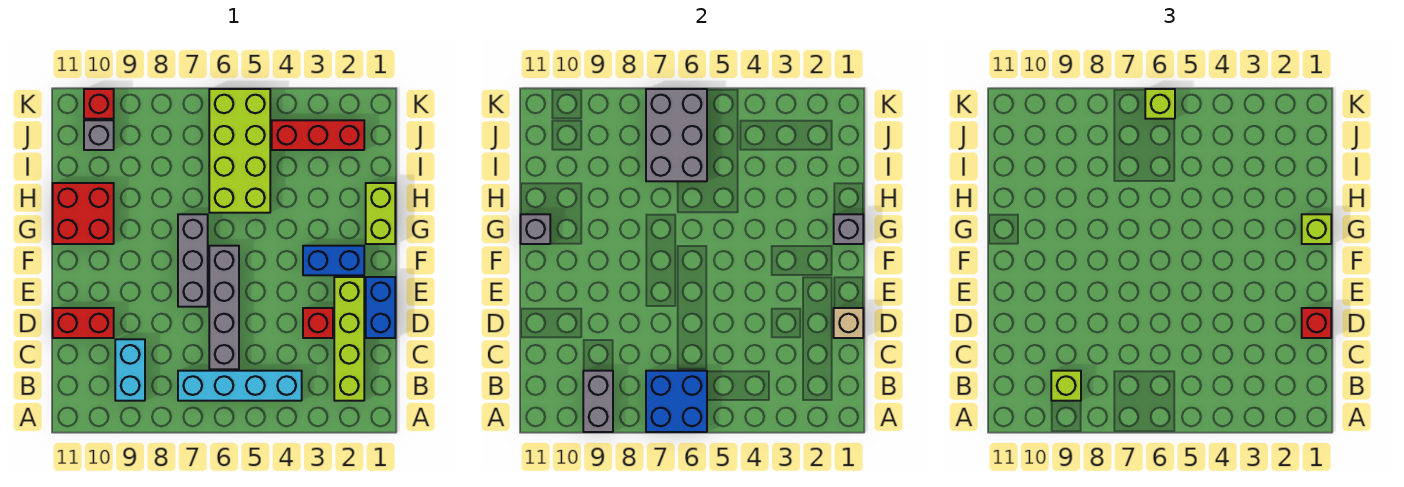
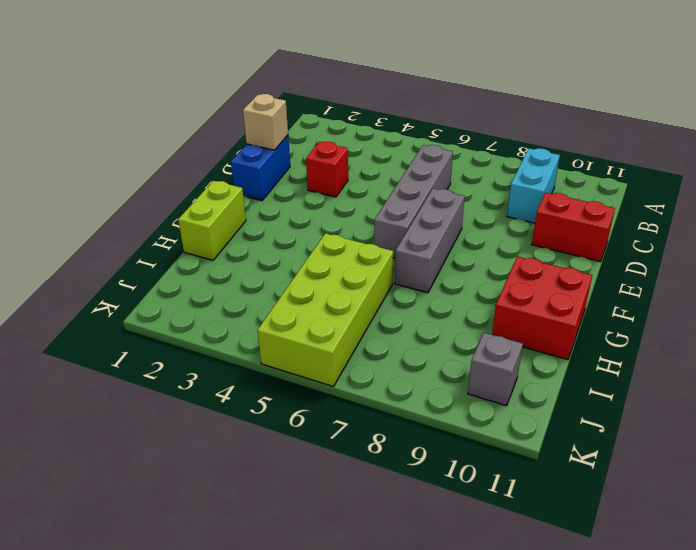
none -> lime 1x4 brick [334,277,364,401]
none -> cyan 1x4 brick [178,371,302,401]
none -> blue 1x2 brick [303,246,364,275]

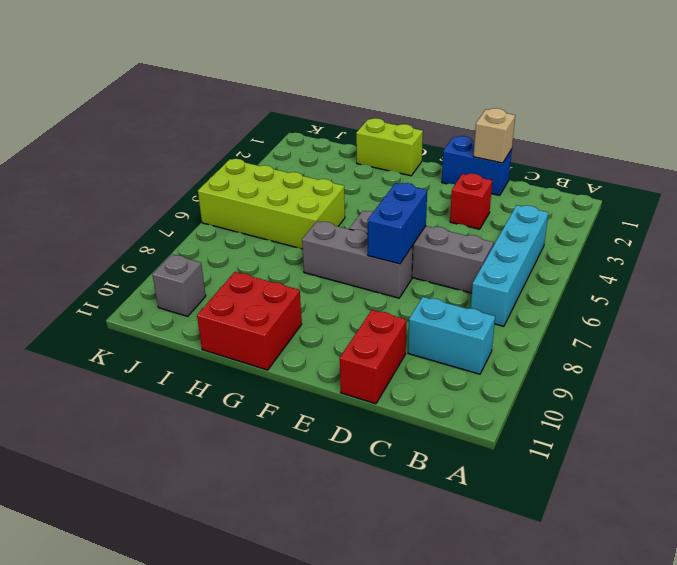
blue 1x2 brick [368,183,427,264] -> blue 1x2 brick moved to [303,246,364,275]
none -> lime 1x4 brick [334,277,364,401]
none -> red 1x3 brick [272,120,364,150]
none -> red 1x1 brick [84,89,114,119]

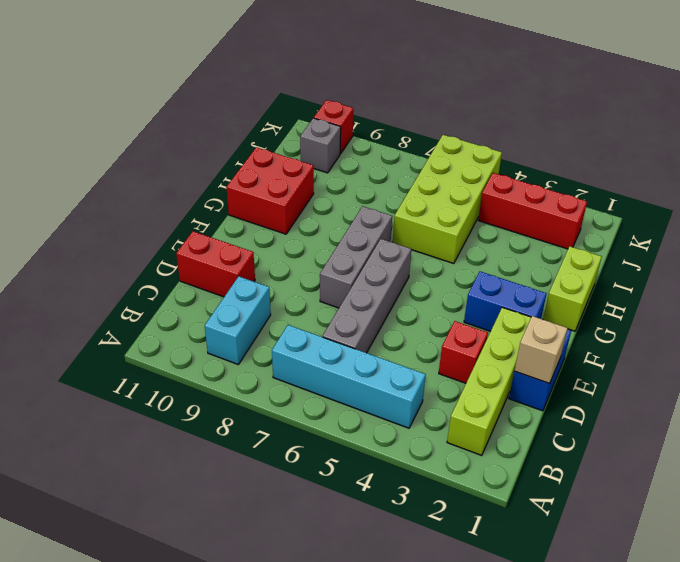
none -> blue 2x2 brick [646,371,707,432]
none -> grey 1x2 brick [583,371,613,432]
none -> grey 1x1 brick [834,214,863,244]

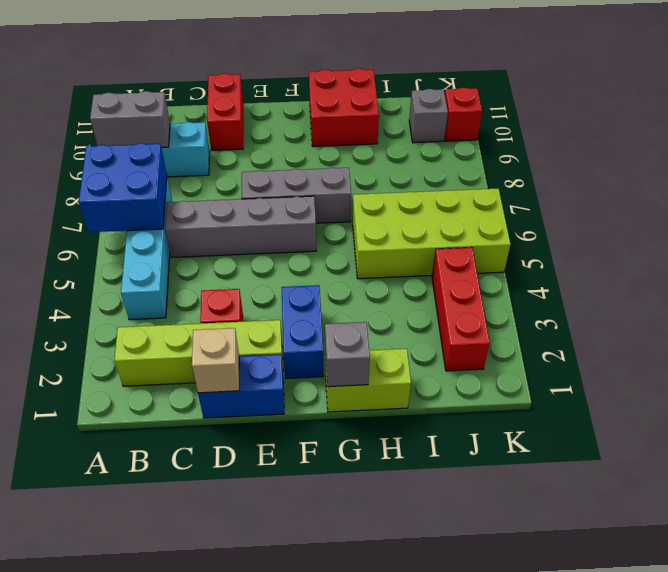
none -> grey 1x1 brick [521,214,550,244]
none -> grey 2x3 brick [646,89,707,181]
none -> lime 1x1 brick [1051,371,1081,401]

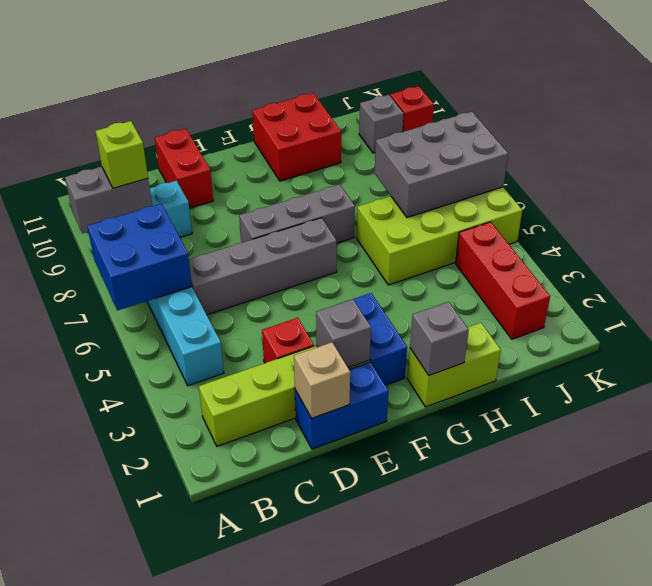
grey 1x1 brick [316,299,371,368] -> grey 1x1 brick moved to [521,214,550,244]
none -> red 1x1 brick [1302,308,1331,338]
none -> lime 1x1 brick [1302,214,1331,244]
none -> lime 1x1 brick [1145,89,1175,119]

